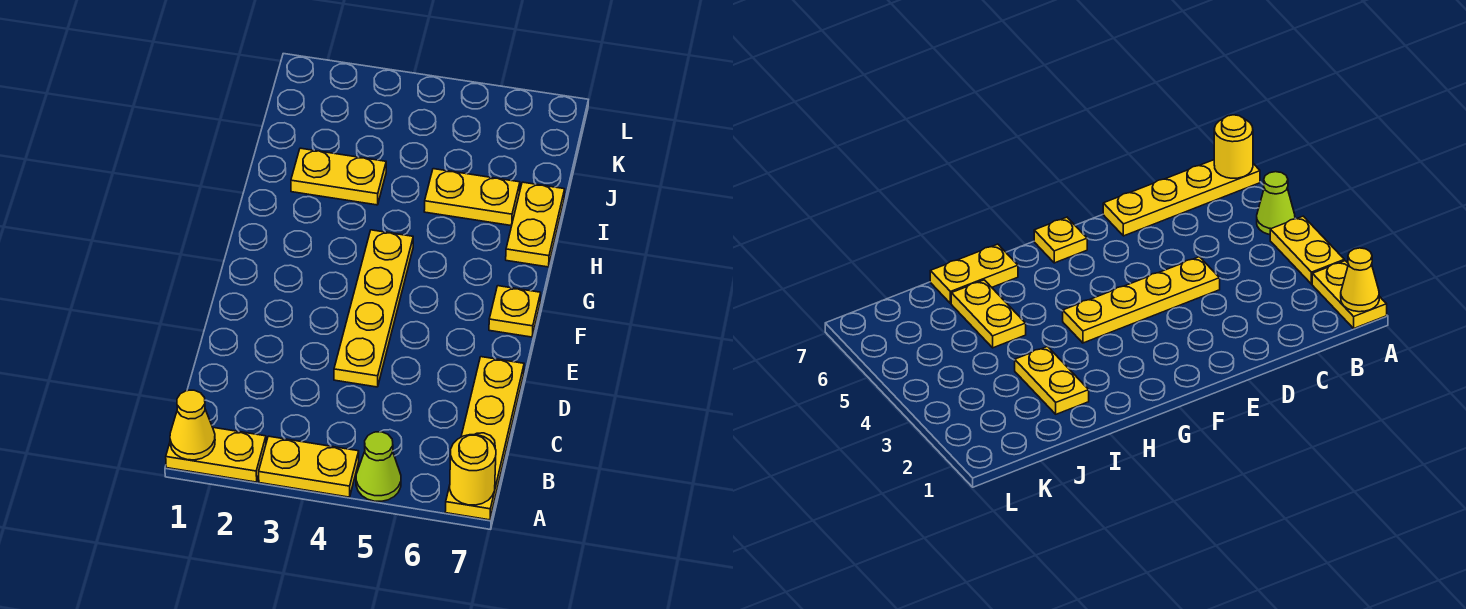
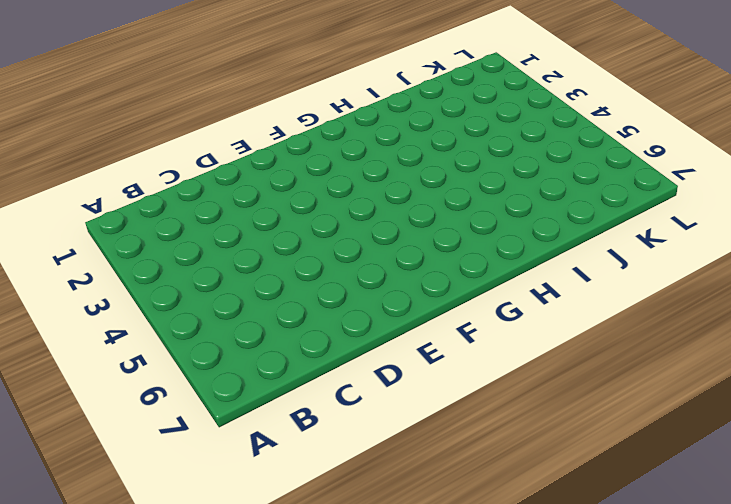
none -> yellow 1x2 plate [166,428,266,482]
none -> yellow 1x2 plate [259,436,359,497]

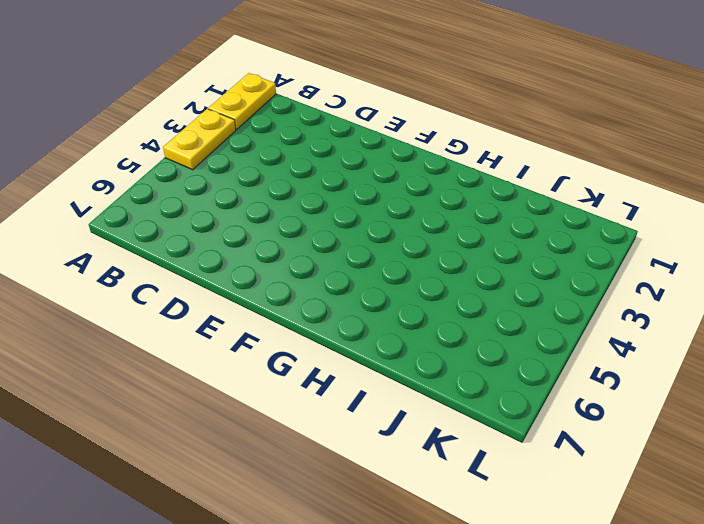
none -> lime 1x1 cone [356,432,401,501]
none -> yellow 1x4 plate [445,357,524,520]

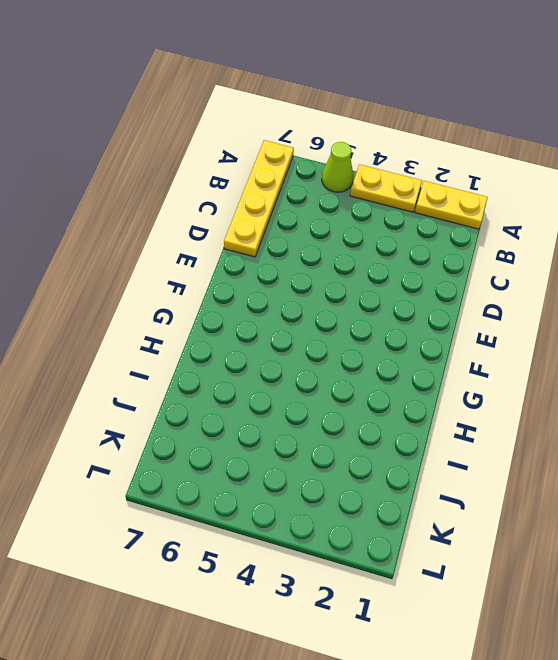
none -> yellow 1x4 plate [334,230,413,387]
none -> yellow 1x1 plate [489,286,541,337]

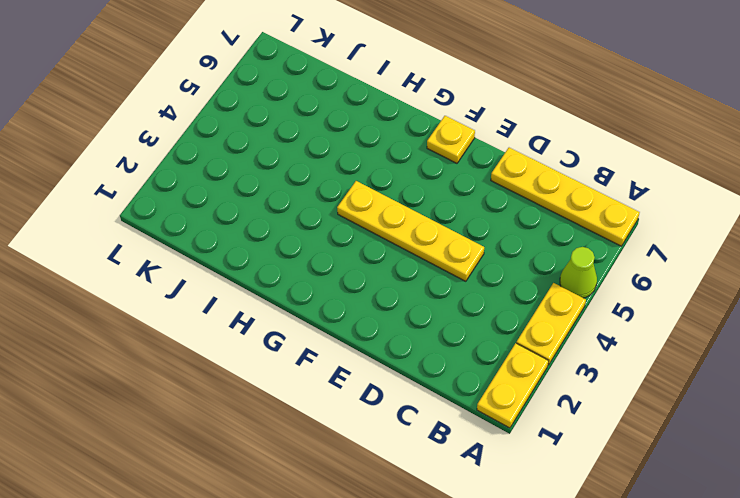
none -> yellow 1x2 plate [506,182,565,267]
none -> yellow 1x2 plate [291,148,386,205]

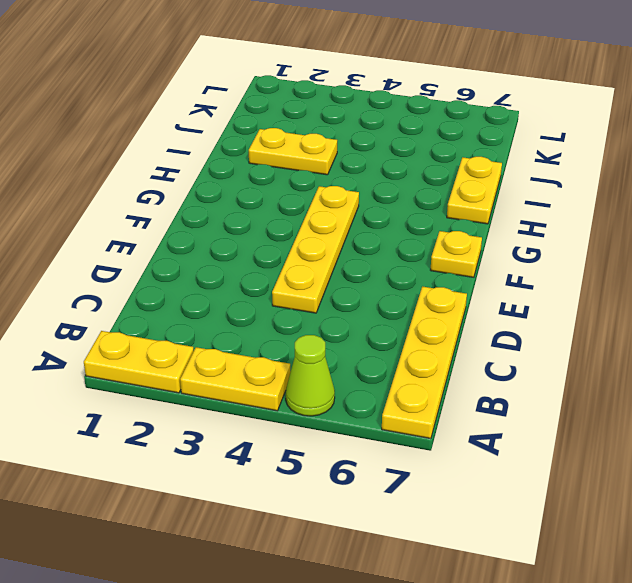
none -> yellow 1x2 plate [424,169,520,226]
none -> yellow 1x1 cone [170,390,215,460]

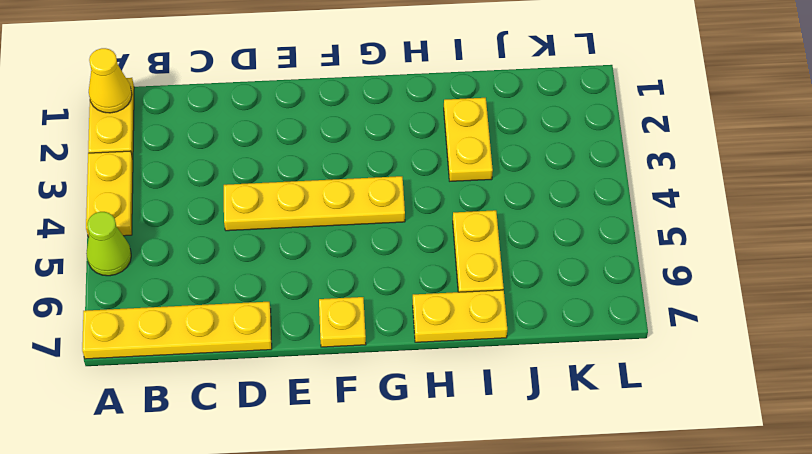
none -> yellow 1x1 round brick [450,435,496,505]

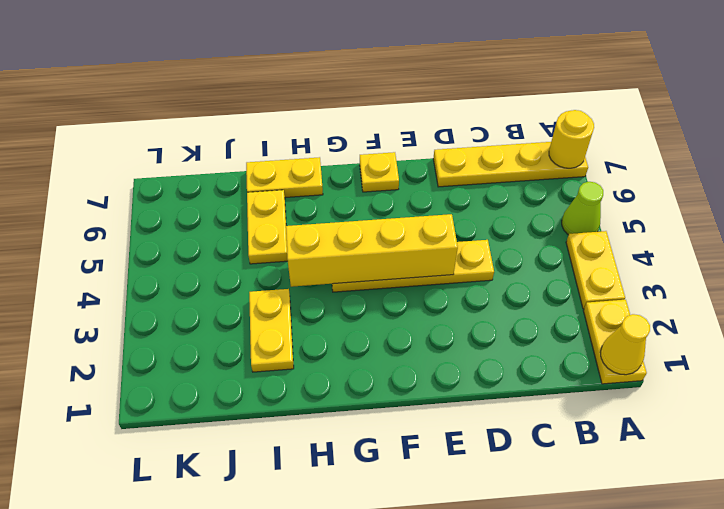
yellow 1x4 brick [286,214,458,287] -> none

